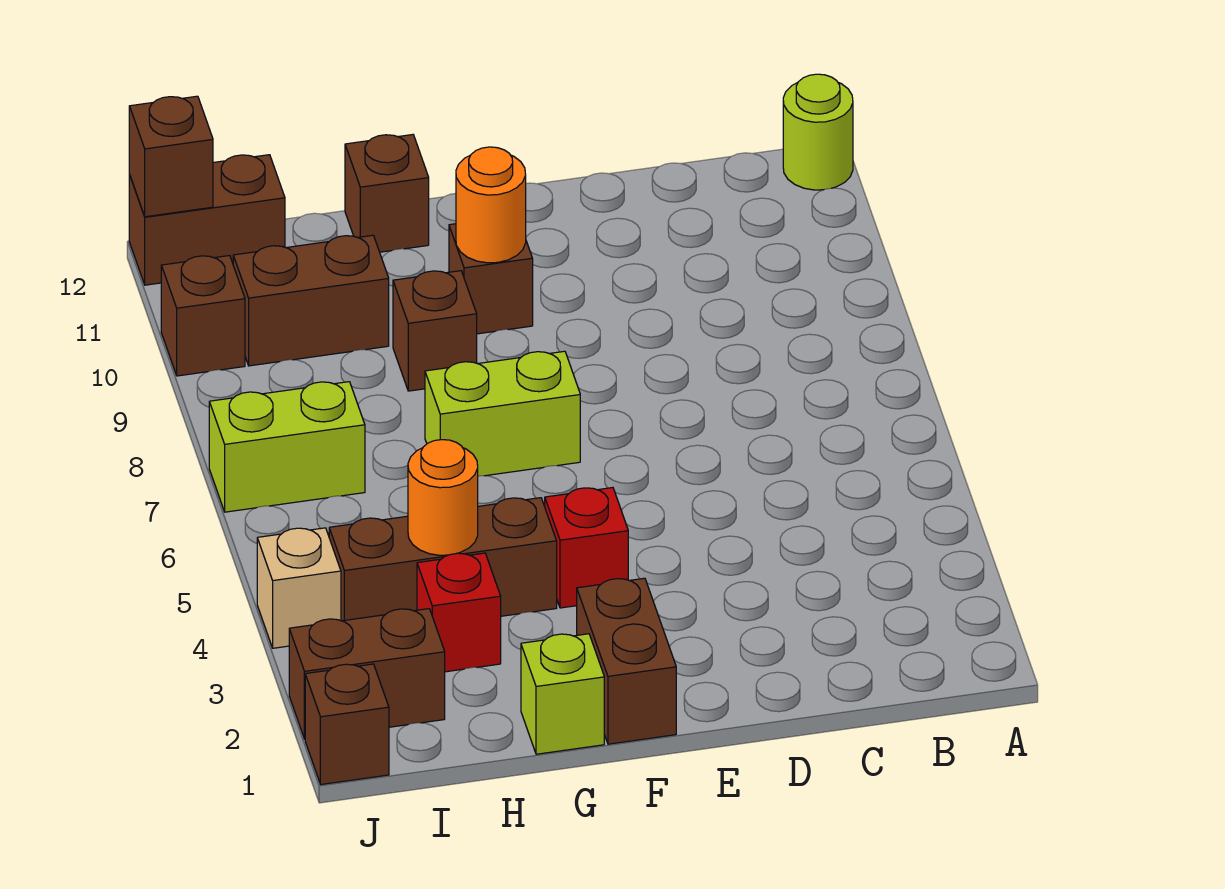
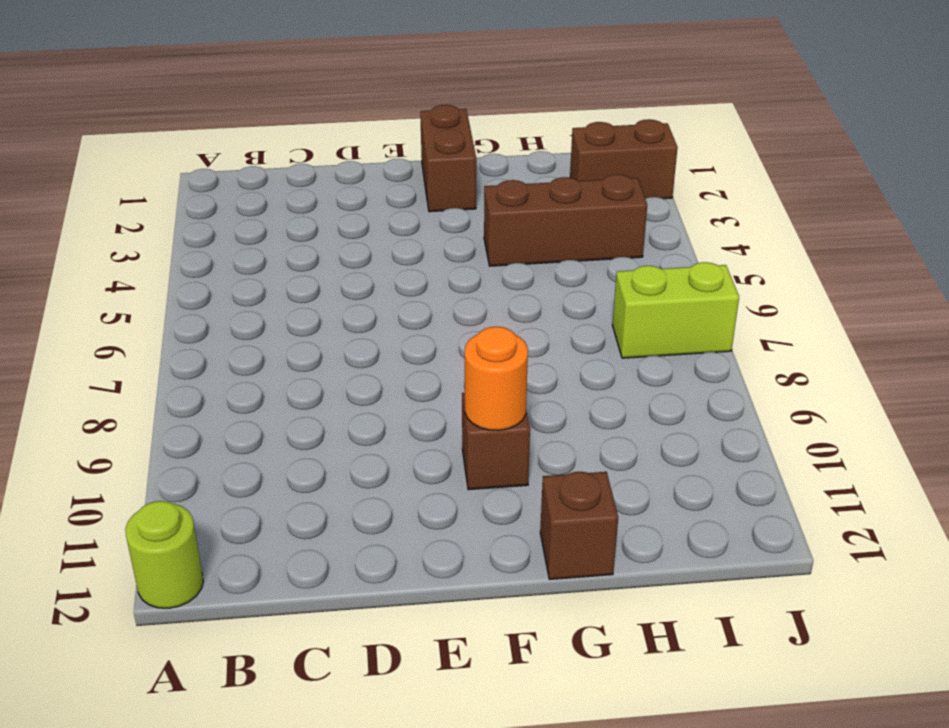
none -> red 1x1 brick [545,488,628,608]
none -> lime 1x2 brick [425,351,580,476]
none -> lime 1x1 brick [521,634,604,754]

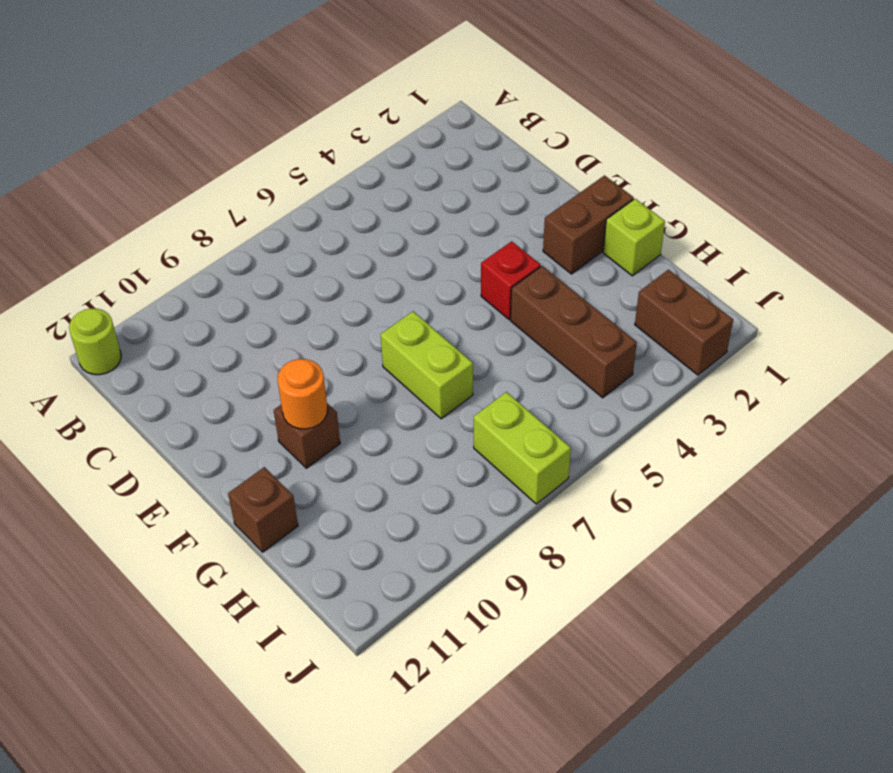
none -> brown 1x1 brick [393,271,477,391]
none -> red 1x1 brick [417,553,501,672]
none -> brown 1x2 brick [233,235,389,366]

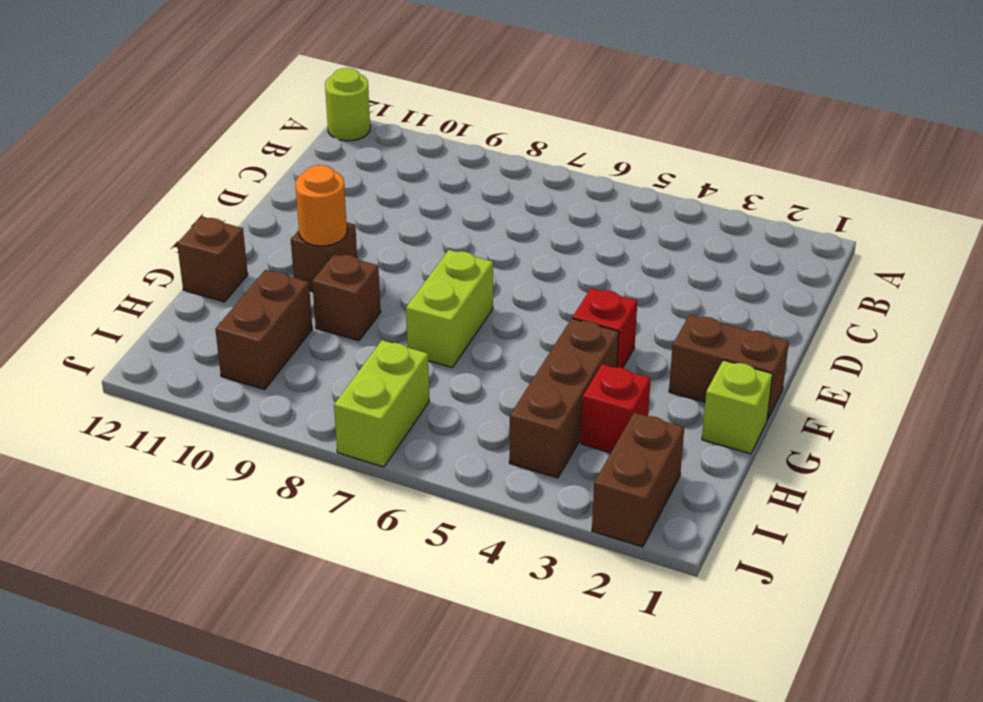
none -> brown 1x2 brick [129,155,285,285]
none -> brown 1x1 brick [305,664,389,784]
none -> tan 1x1 brick [257,528,341,648]

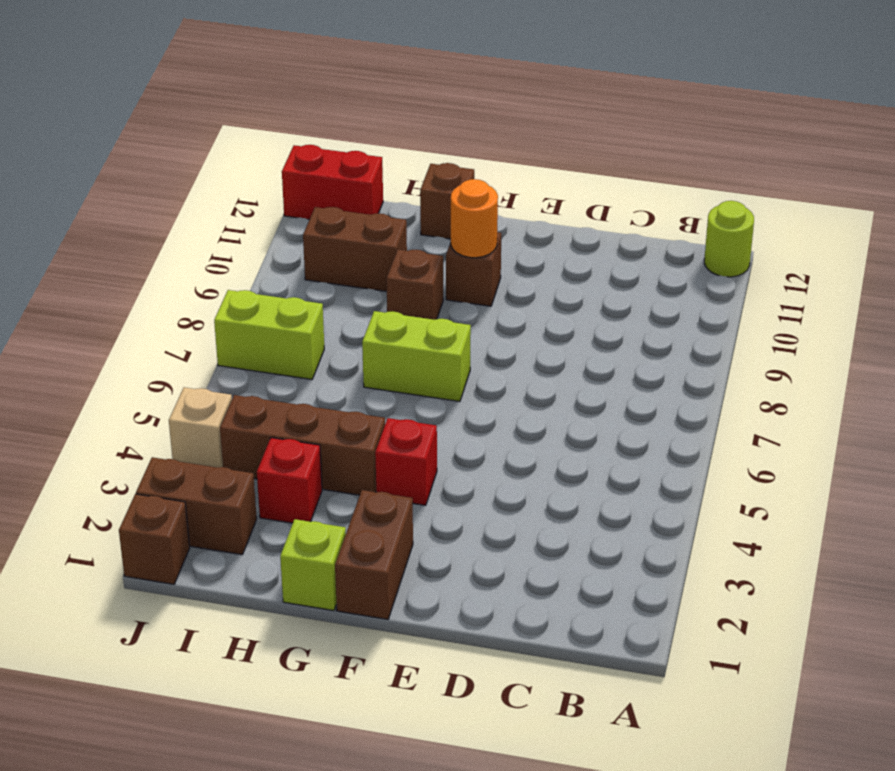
red 1x2 brick [282,145,383,219] -> brown 1x2 brick [129,155,285,285]
none -> brown 1x1 brick [161,256,245,376]
none -> orange 1x1 round brick [408,440,478,555]
none -> brown 1x1 brick [129,96,213,217]

